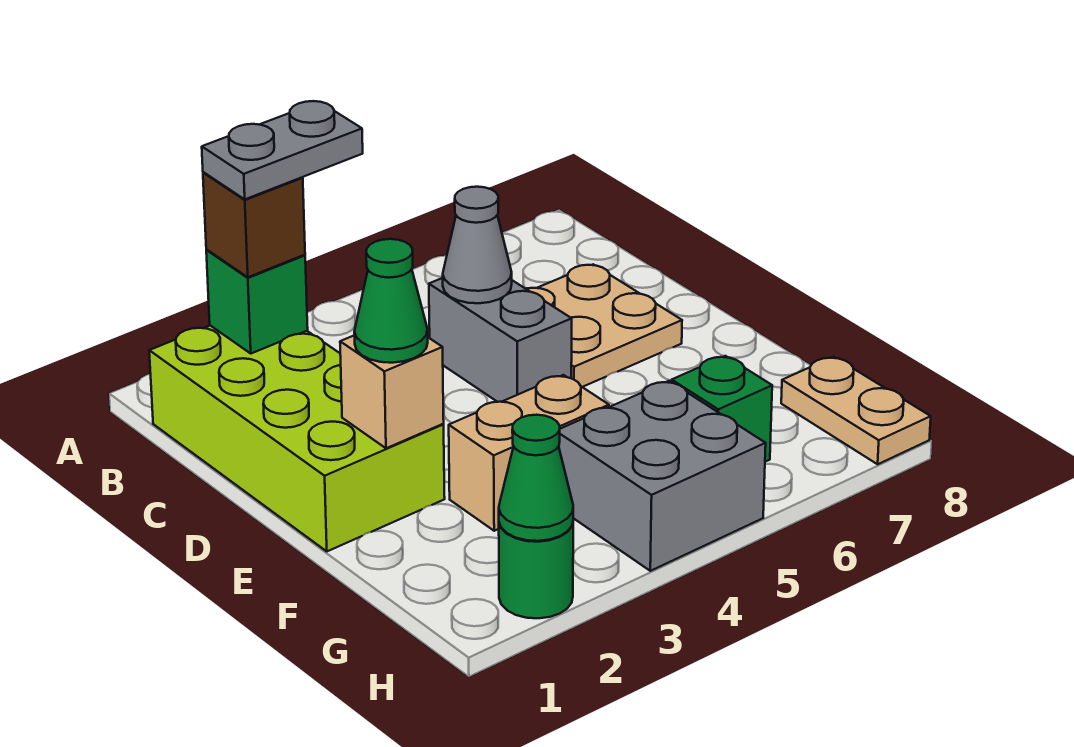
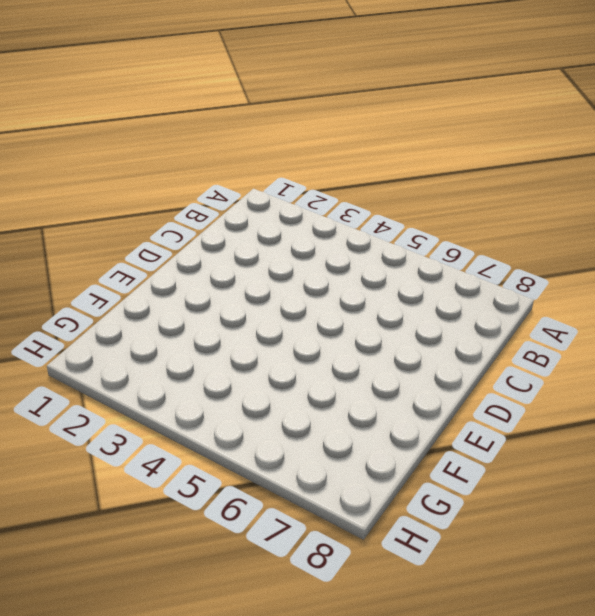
none -> lime 2x4 brick [149,326,445,551]
none -> grey 1x2 brick [429,278,572,402]
none -> tan 2x2 plate [526,264,682,387]

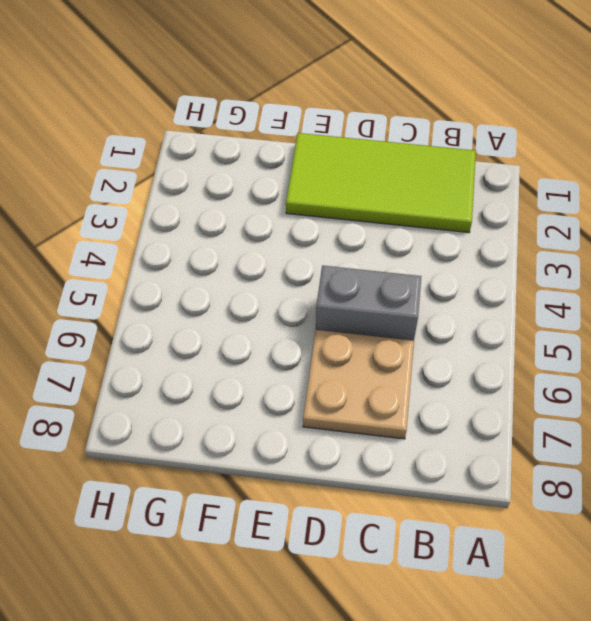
lime 2x4 tile [286,133,476,232] -> lime 2x4 brick [149,326,445,551]
none -> tan 1x2 brick [449,375,609,531]
none -> grey 2x2 brick [559,381,766,571]
none -> green 1x1 brick [672,356,772,462]

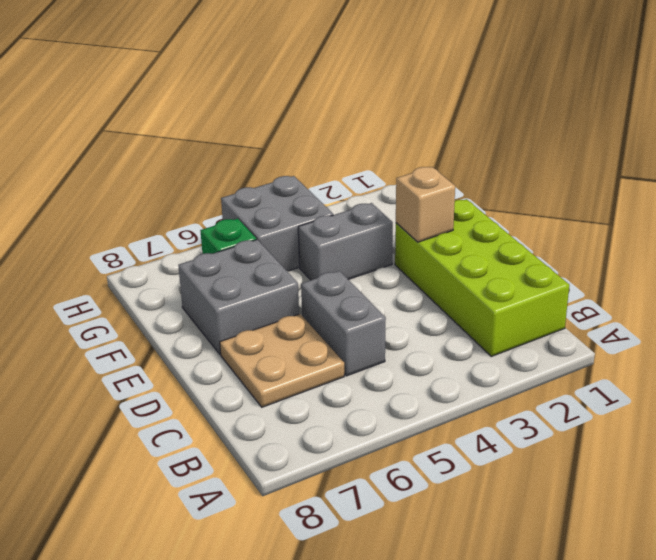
grey 2x2 brick [178,240,299,354] -> none
grey 1x2 brick [298,203,393,280] -> tan 1x2 brick [449,375,609,531]
none -> tan 1x2 plate [781,357,931,464]
none -> green 1x1 round brick [499,523,573,618]
none -> green 1x1 brick [206,250,308,354]

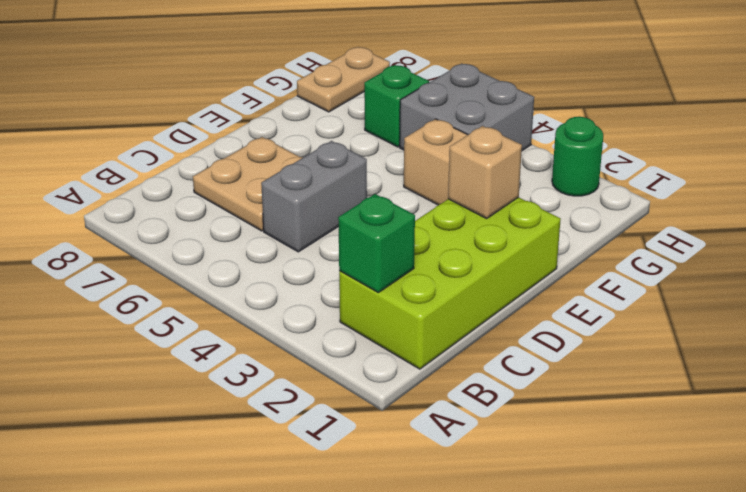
none -> grey 1x1 cone [443,187,512,303]
none -> green 1x1 cone [499,415,573,541]
none -> brown 1x1 brick [203,172,305,277]

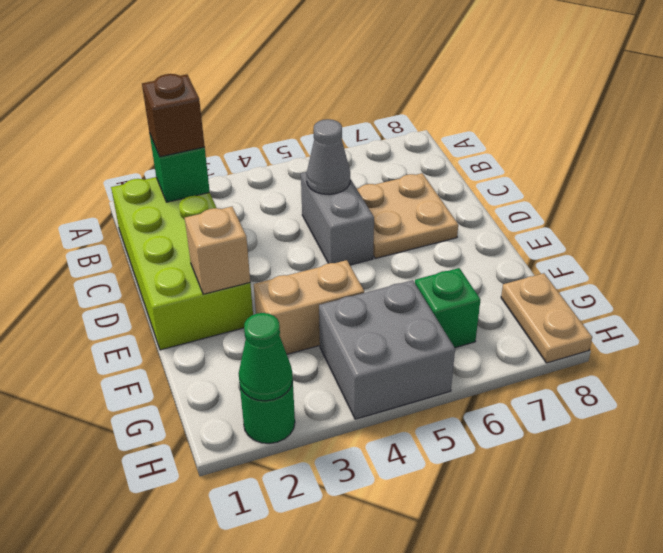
none -> green 1x1 cone [354,239,428,363]
none -> grey 1x2 plate [202,101,363,199]

